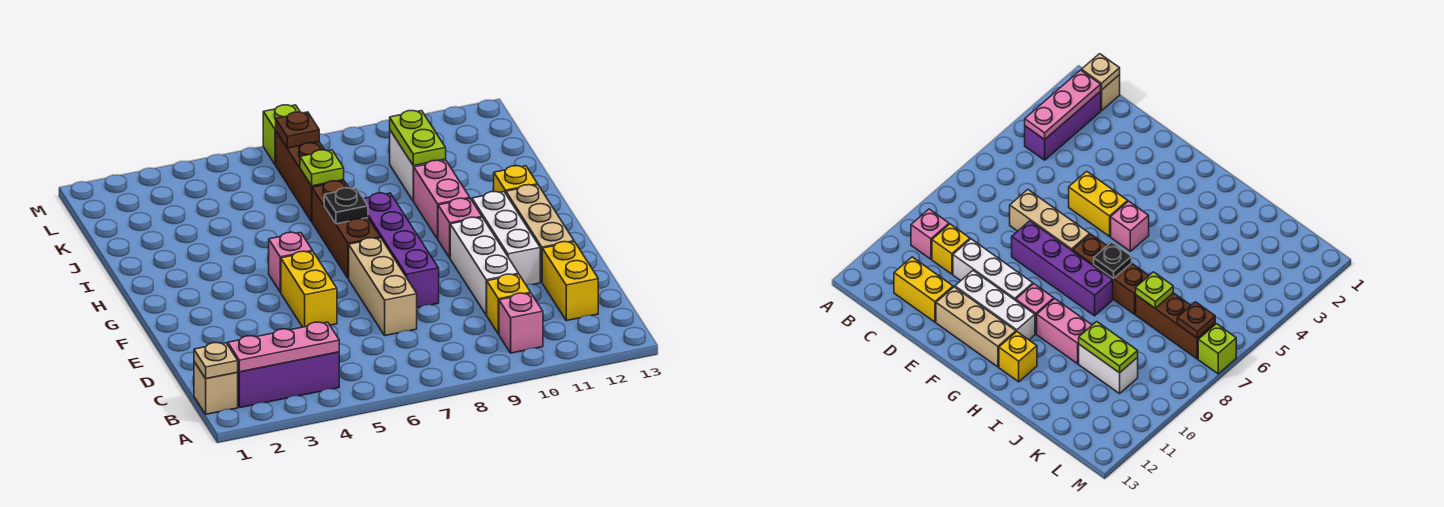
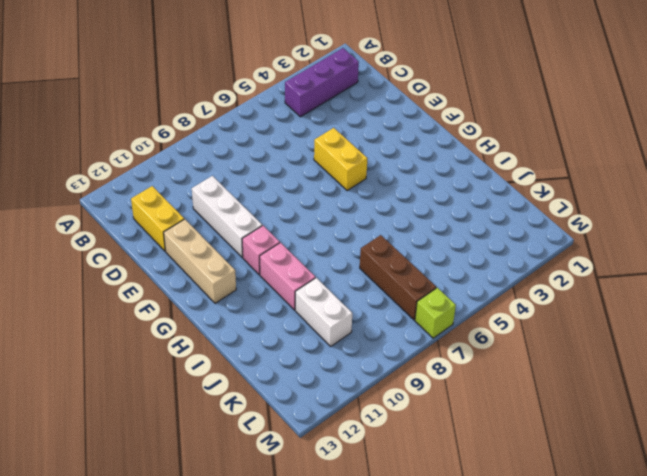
none -> tan 1x1 brick [194,362,238,414]
none -> pink 1x1 brick [499,293,543,353]
none -> yellow 1x1 brick [487,274,531,334]

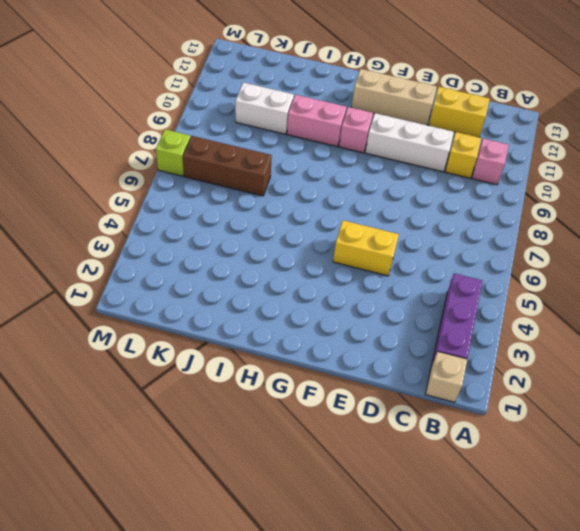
none -> tan 1x3 brick [349,238,417,336]
none -> purple 1x4 brick [364,193,439,308]
none -> white 1x3 brick [472,192,540,285]

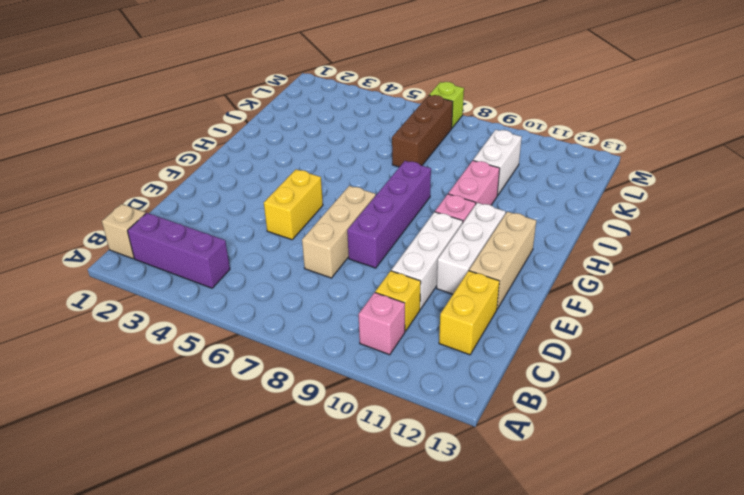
none -> pink 1x1 brick [269,232,313,292]
none -> brown 1x3 brick [312,181,380,279]
none -> yellow 1x1 brick [494,166,538,193]

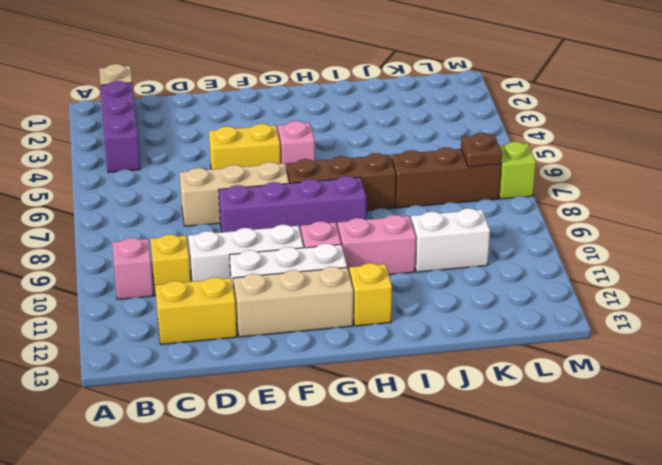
none -> tan 1x1 plate [194,343,238,379]
none -> pink 1x3 plate [228,322,339,372]
none -> black 1x1 plate [324,188,368,224]

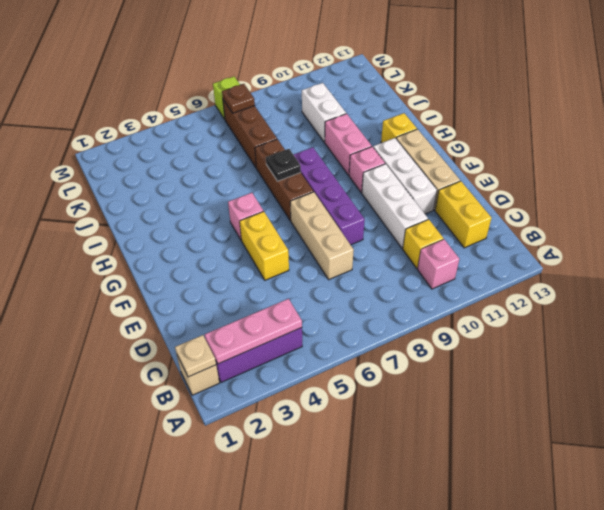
none -> lime 1x1 plate [300,150,344,186]
none -> lime 1x2 plate [390,111,446,166]

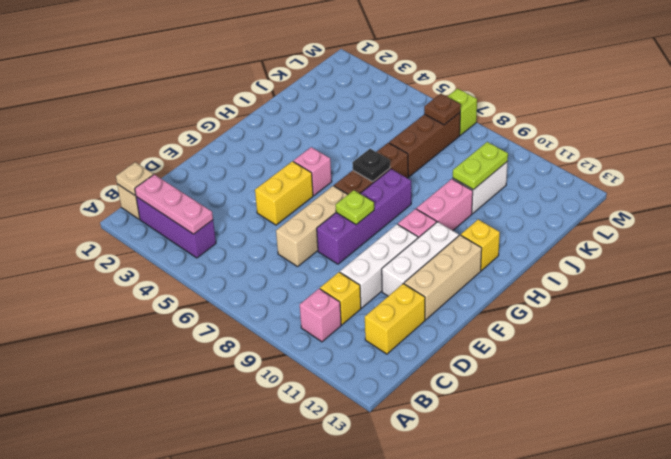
lime 1x1 plate [336,190,374,225] -> lime 1x1 plate moved to [300,150,344,186]

